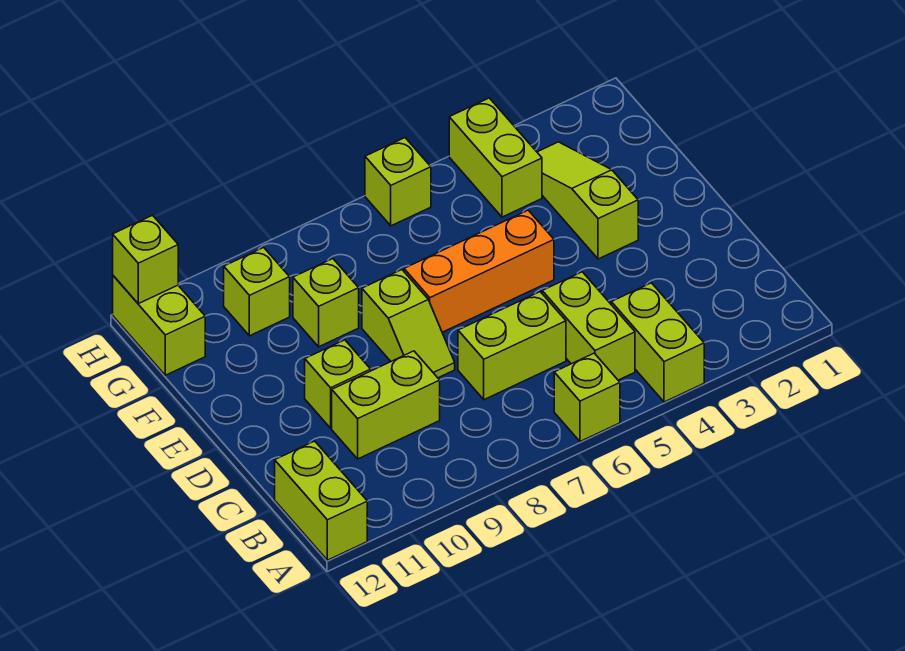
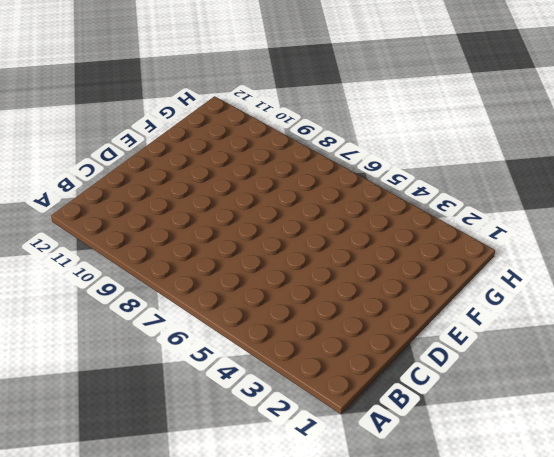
none -> lime 1x2 brick [611,283,704,402]
none -> lime 1x1 brick [554,353,620,441]
none -> lime 1x2 brick [275,441,367,560]

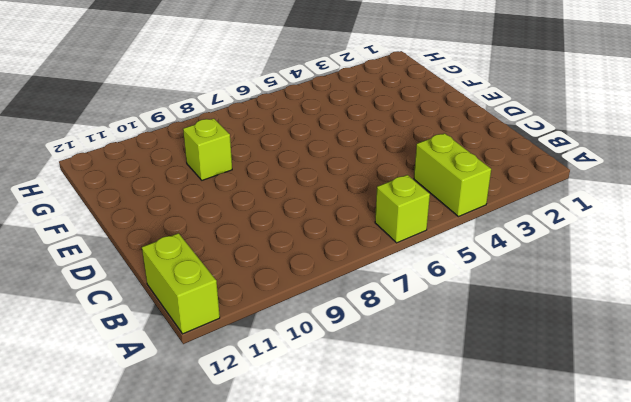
none -> lime 1x2 brick [542,272,635,380]
none -> lime 1x2 brick [458,292,566,400]
none -> lime 1x2 brick [332,351,440,459]

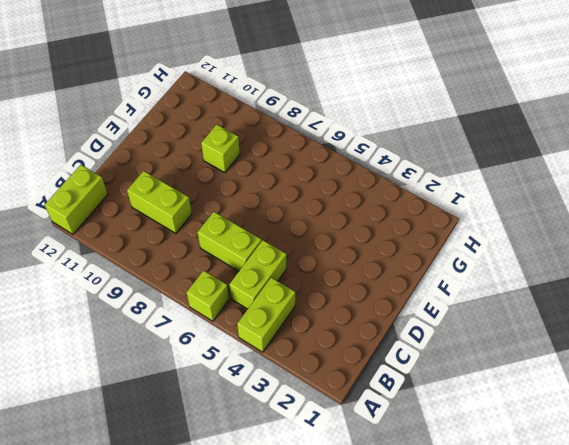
none -> lime 1x2 slope [362,270,455,378]
none -> lime 1x1 brick [305,340,371,428]
none -> lime 1x3 slope [537,142,638,259]

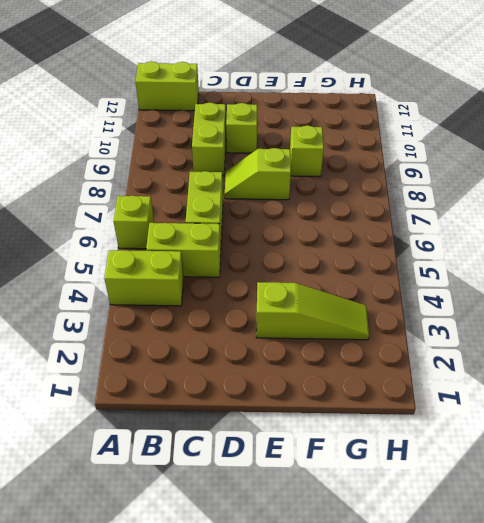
none -> orange 1x3 brick [404,210,554,332]
none -> lime 1x2 brick [449,98,542,217]
none -> lime 1x1 brick [224,247,290,336]

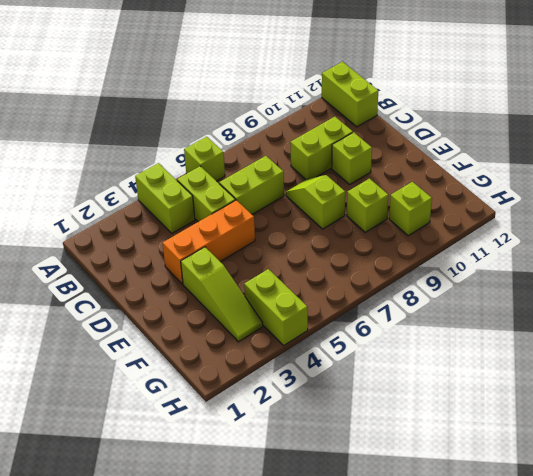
orange 1x3 brick [163,200,255,284] -> orange 1x3 brick moved to [404,210,554,332]
none -> lime 1x2 brick [113,276,205,375]
none -> lime 1x1 brick [365,138,431,226]
none -> lime 1x1 brick [113,215,178,304]

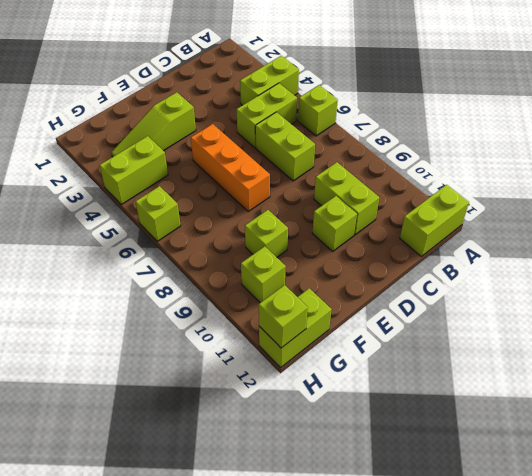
none -> lime 1x2 slope [362,270,455,378]

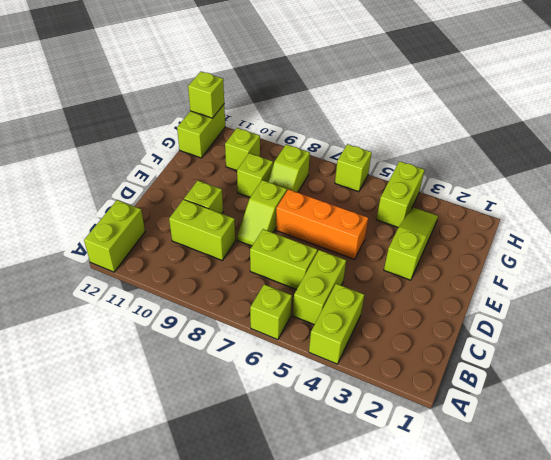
lime 1x2 slope [268,144,310,192] -> none

